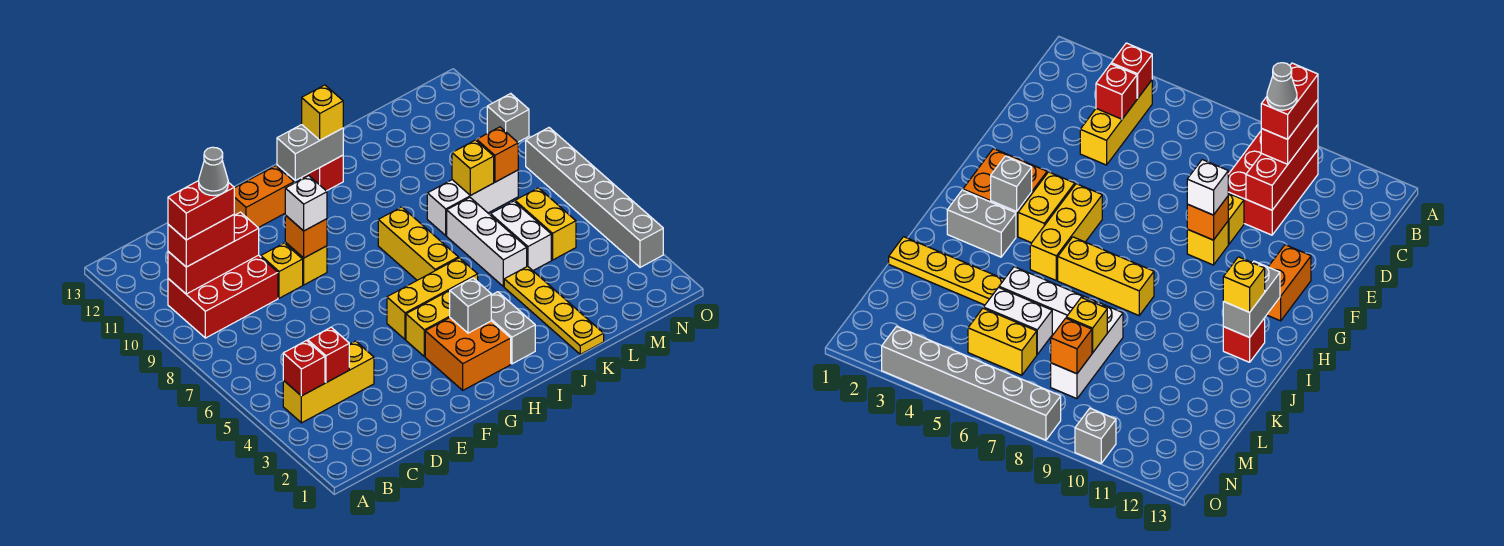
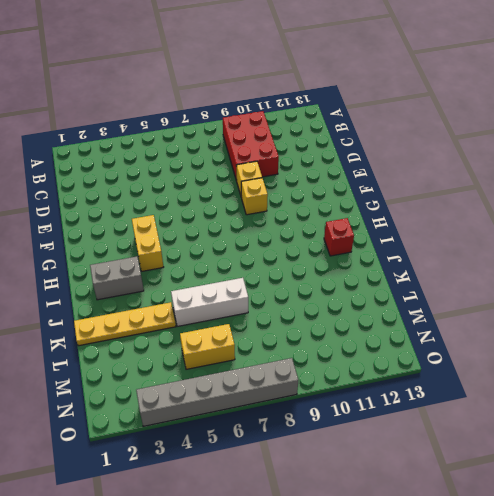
none -> yellow 1x3 brick [283,341,374,423]
none -> orange 1x2 brick [234,166,294,228]
none -> orange 2x2 brick [425,318,511,390]
none -> yellow 1x3 brick [387,258,478,340]

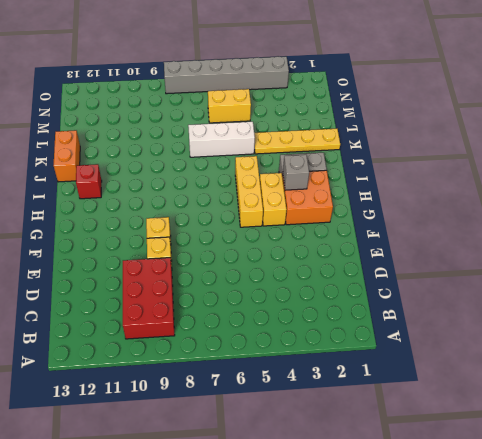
orange 1x2 brick [54,130,80,182] -> orange 1x2 brick moved to [234,166,294,228]
none -> yellow 1x3 brick [283,341,374,423]
none -> yellow 1x3 brick [378,207,458,280]
none -> white 1x3 brick [427,170,518,236]
none -> white 1x2 brick [490,201,551,271]

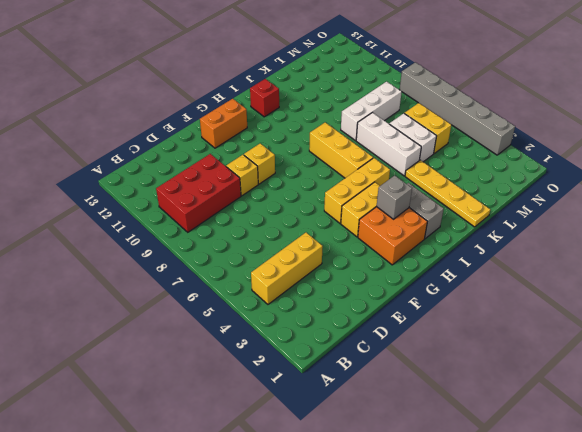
none -> grey 1x1 brick [487,93,529,142]
none -> red 1x1 brick [283,341,325,396]
none -> red 1x3 brick [168,212,259,294]
none -> red 1x1 brick [308,327,349,383]

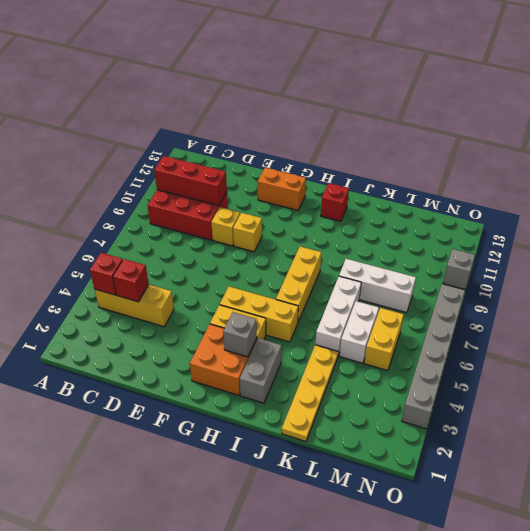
none -> orange 1x1 brick [285,215,327,258]
none -> grey 1x2 brick [277,125,343,180]
none -> yellow 1x1 brick [452,140,494,195]
none -> orange 1x1 brick [477,127,518,182]

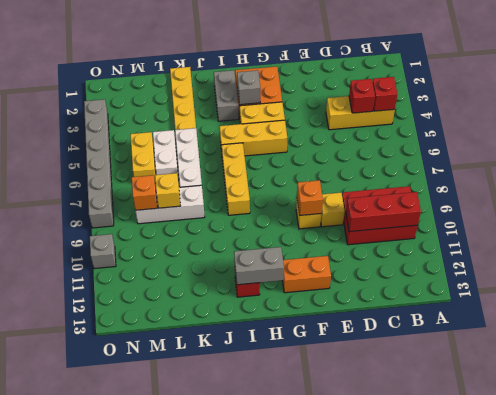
none -> red 1x2 brick [168,215,234,267]
none -> white 1x1 brick [285,176,327,231]
none -> yellow 1x1 brick [302,85,343,140]
none -> red 1x2 brick [168,181,234,240]

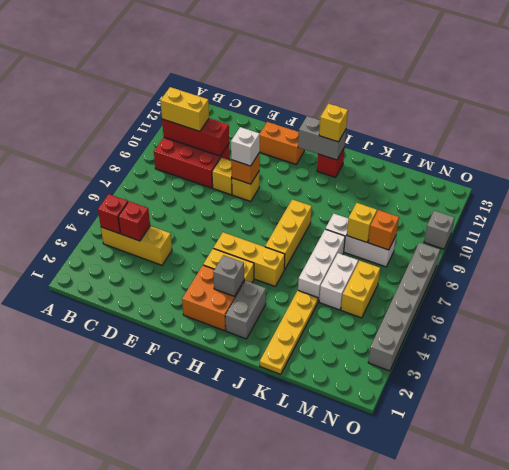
yellow 1x2 brick [160,87,209,131] -> red 1x2 brick [168,215,234,267]
none -> red 1x2 brick [168,181,234,240]
none -> grey 1x1 cone [199,147,228,196]

